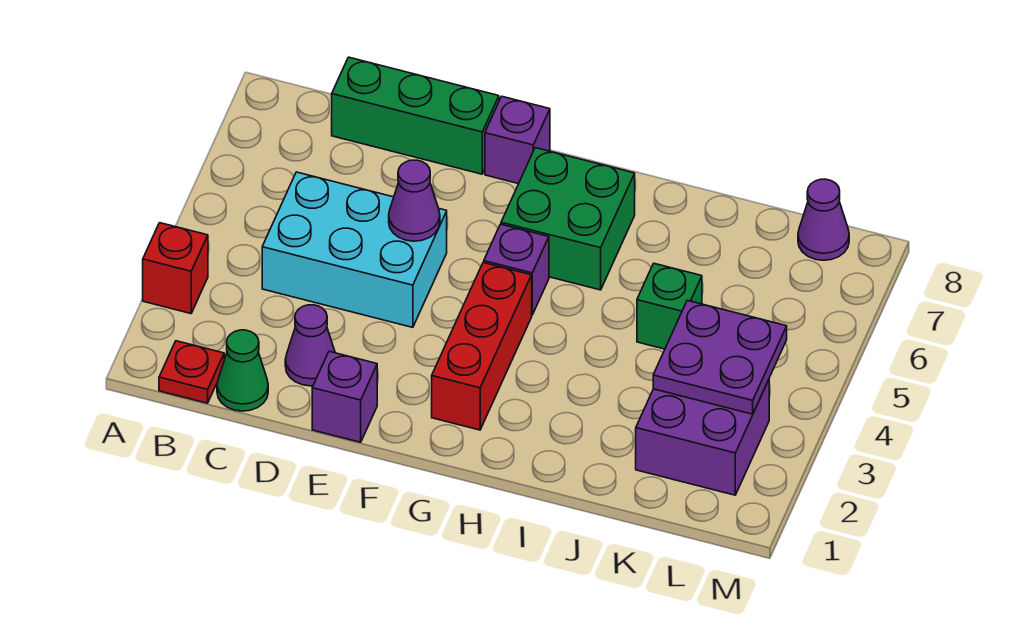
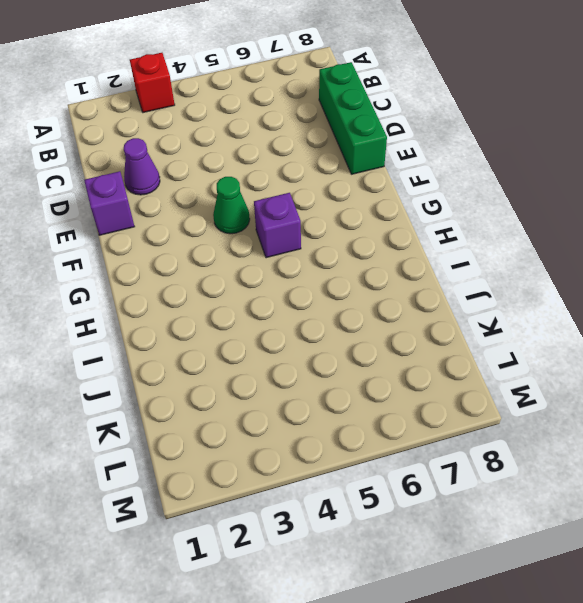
green 1x1 cone [213,177,250,234] -> green 1x1 cone moved to [217,330,268,411]
none -> red 1x1 plate [159,341,224,403]
none -> cyan 2x3 brick [262,172,447,327]
none -> purple 1x1 brick [485,96,550,184]

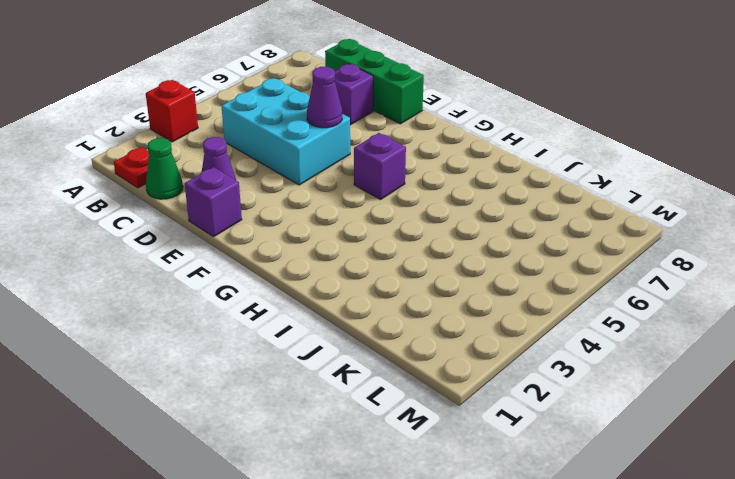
purple 1x1 brick [335,64,373,125] -> purple 1x1 brick moved to [485,96,550,184]
none -> red 1x3 brick [432,263,532,430]
none -> green 2x2 brick [501,148,635,290]
none -> green 1x1 brick [637,264,702,349]

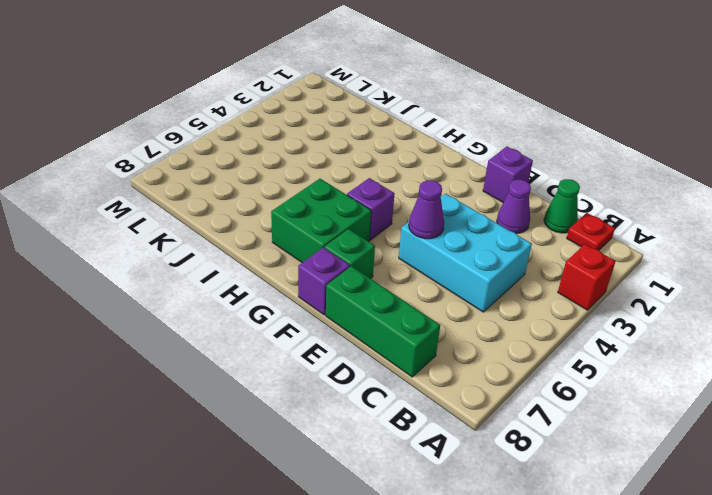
green 1x1 brick [324,229,375,279] -> green 1x1 brick moved to [637,264,702,349]
none -> red 1x3 brick [432,263,532,430]
none -> purple 2x2 brick [636,380,769,495]
none -> purple 1x1 cone [798,179,849,260]

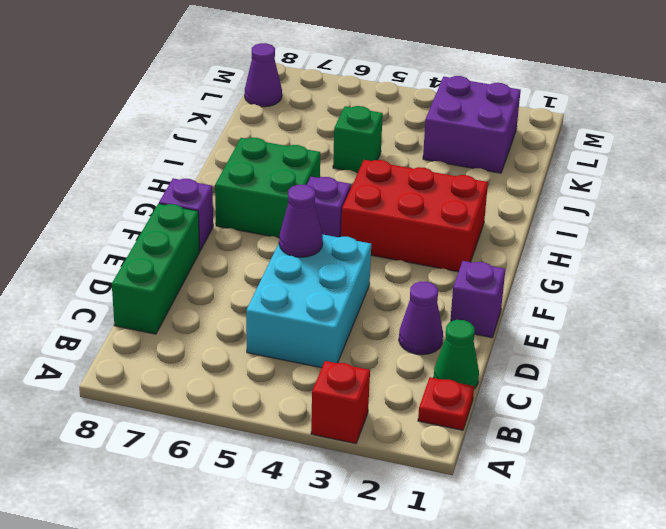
red 2x3 brick [341,160,488,272] -> red 1x3 brick [432,263,532,430]
none -> purple 2x2 plate [653,300,787,414]

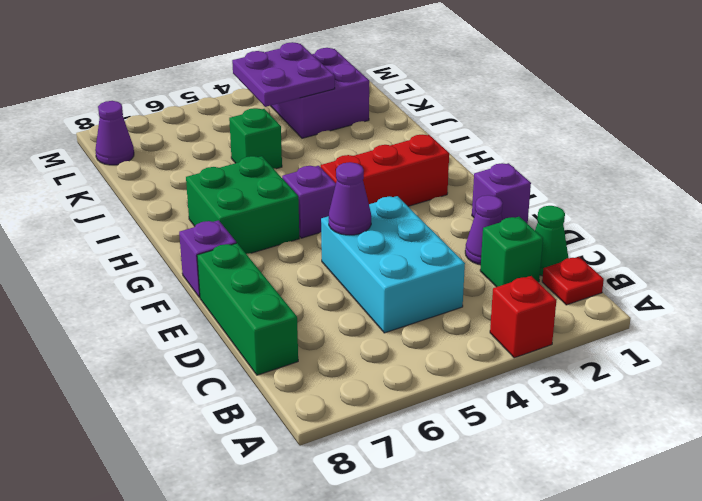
green 1x1 brick [480,217,543,287] -> none

